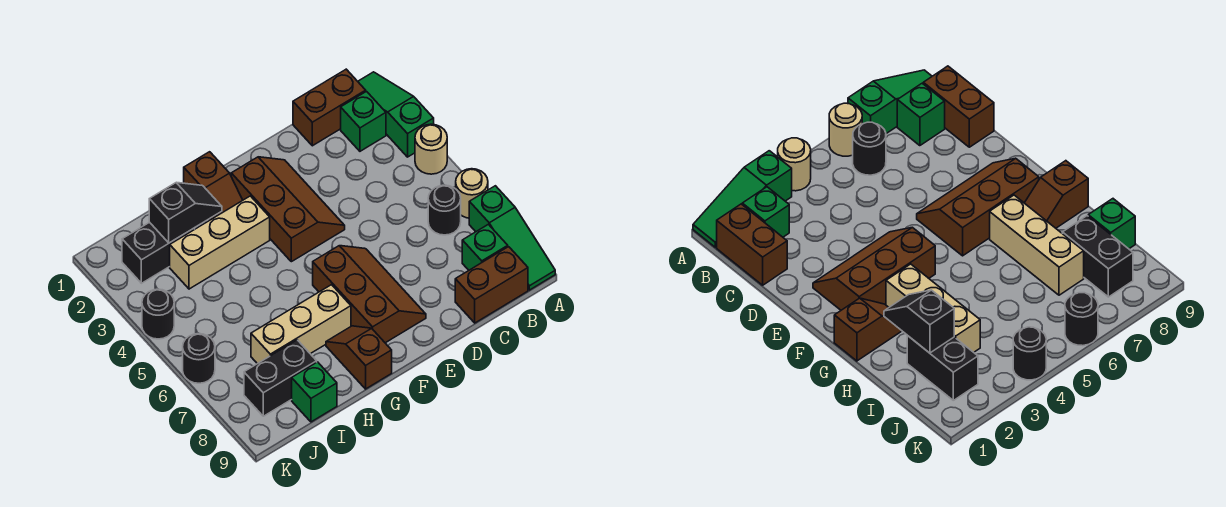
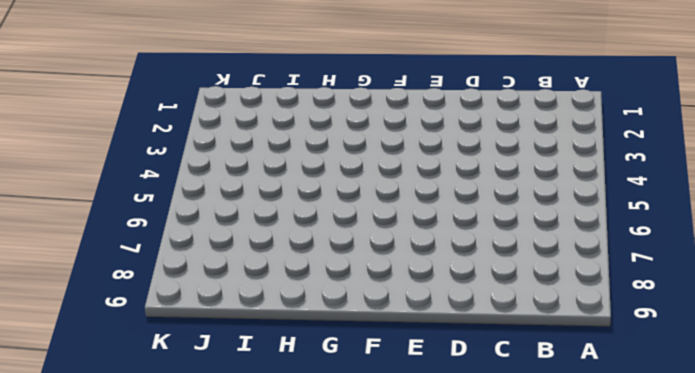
none -> green 1x3 slope [358,72,434,157]
none -> tan 1x1 round brick [415,124,447,174]
none -> tan 1x1 round brick [456,169,488,218]

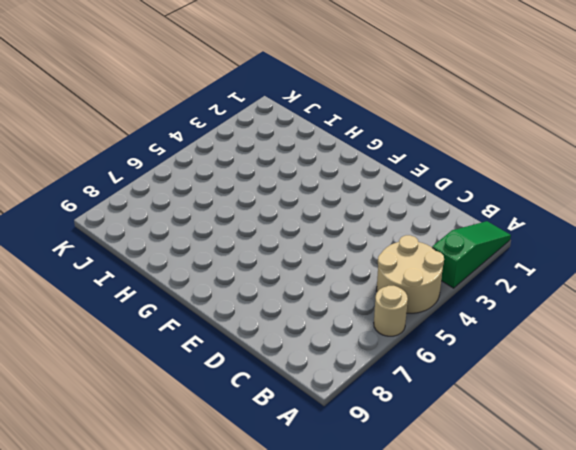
tan 2x2 round brick [377,235,444,313] -> tan 1x1 round brick [415,124,447,174]
none -> green 1x3 slope [469,186,555,290]
none -> brown 1x2 brick [293,69,366,146]
none -> green 1x1 brick [341,92,386,151]

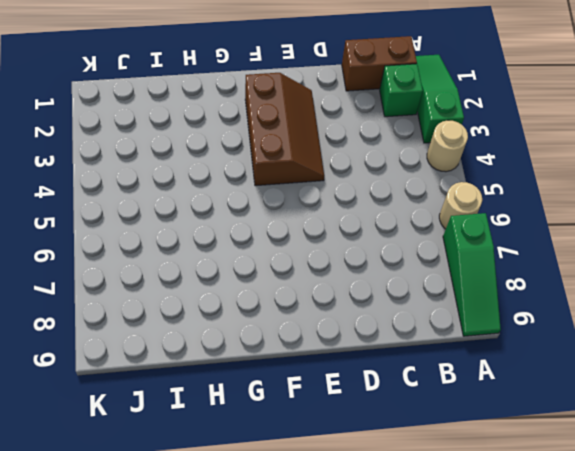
none -> black 1x1 round brick [428,185,461,235]
none -> green 1x1 brick [462,224,508,270]
none -> brown 1x2 brick [455,247,528,323]

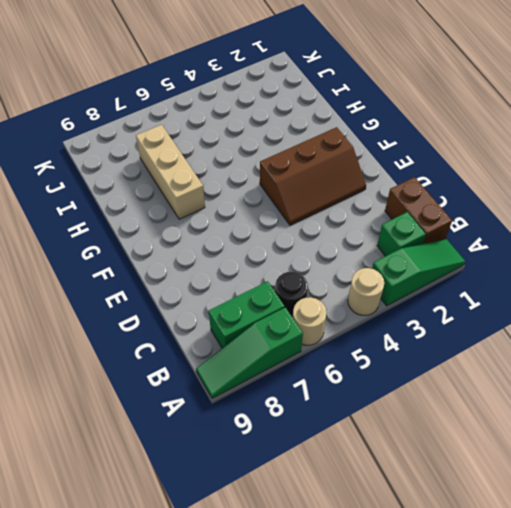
green 1x2 brick [209,281,285,348] -> green 1x1 brick [462,224,508,270]
none -> brown 1x2 brick [455,247,528,323]
none -> brown 2x3 slope [313,246,426,343]
none -> brown 1x2 slope [184,152,243,220]

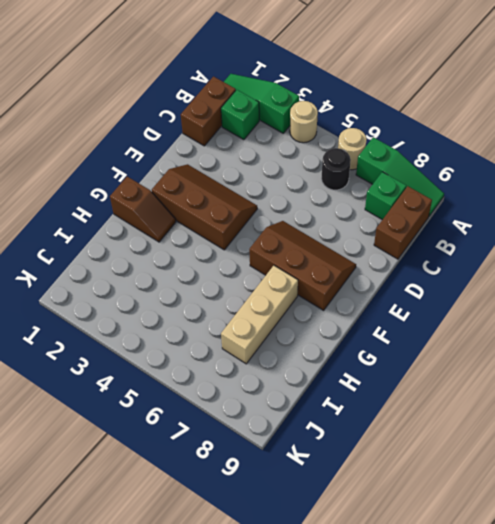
none -> tan 1x3 brick [170,196,270,289]
none -> brown 1x2 slope [326,326,392,389]
none -> black 1x2 brick [122,222,195,283]

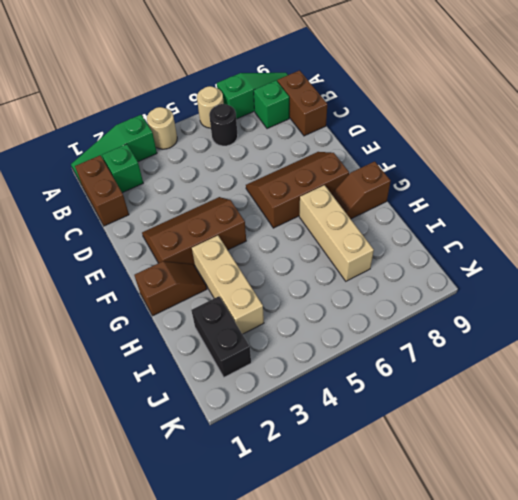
none -> black 1x2 brick [244,340,317,416]
none -> green 1x1 brick [292,362,337,422]
none -> black 1x1 round brick [142,289,174,339]

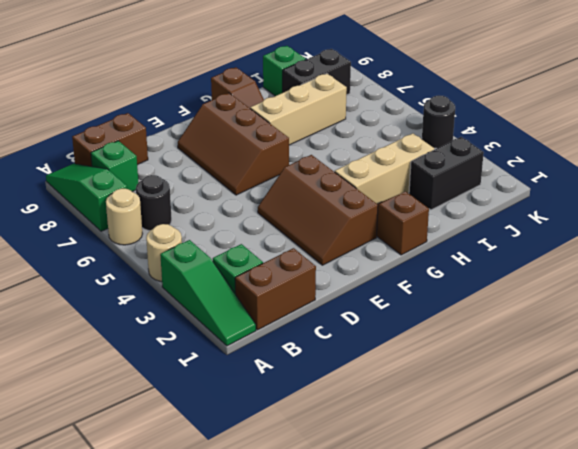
none -> black 1x1 round brick [183,334,215,383]
none -> black 1x2 slope [149,183,222,243]

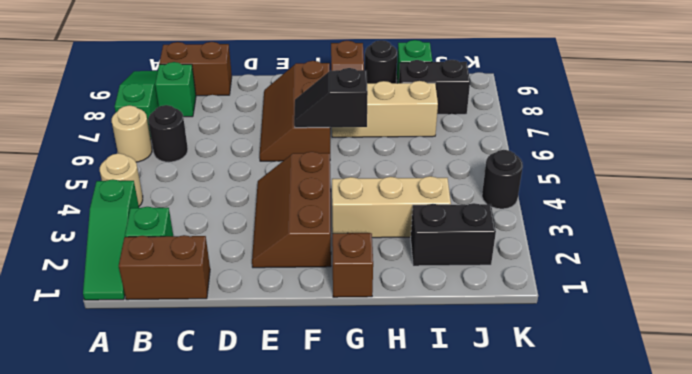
black 1x2 slope [294,68,368,128] -> black 1x2 slope moved to [149,183,222,243]
black 1x1 round brick [365,40,397,83] -> black 1x1 round brick moved to [183,334,215,383]

